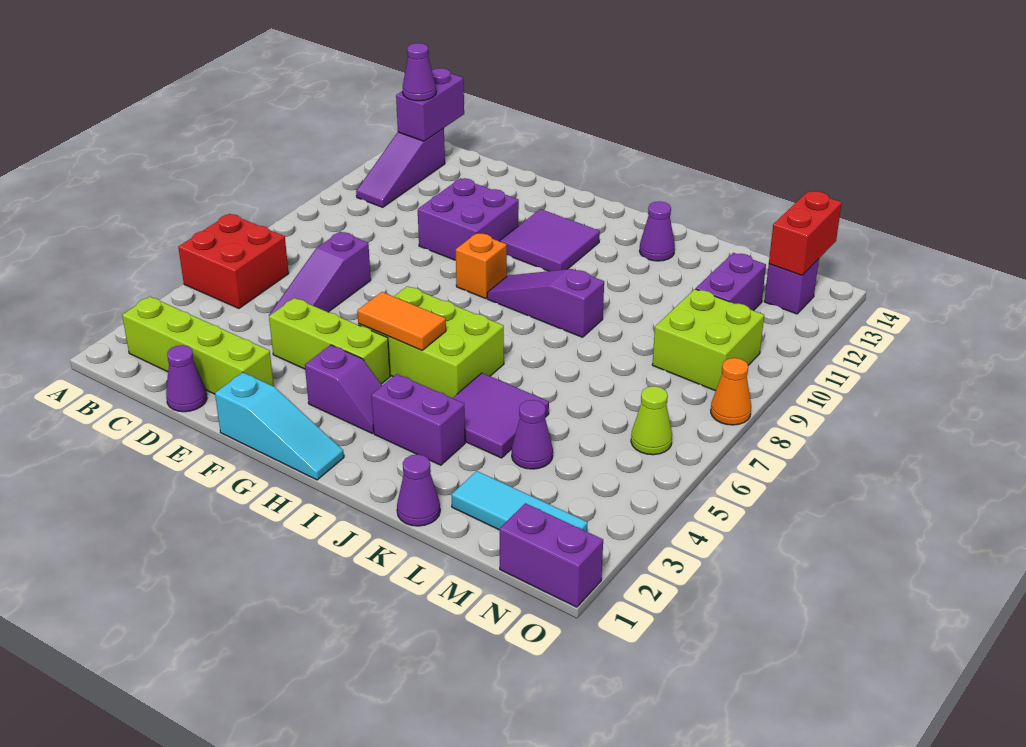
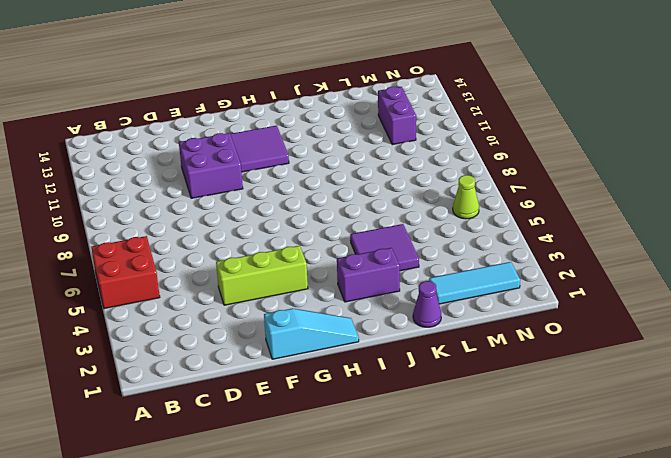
none -> lime 1x4 brick [122,297,274,394]
none -> purple 1x3 slope [356,128,445,207]
none -> purple 1x1 cone [166,345,207,412]

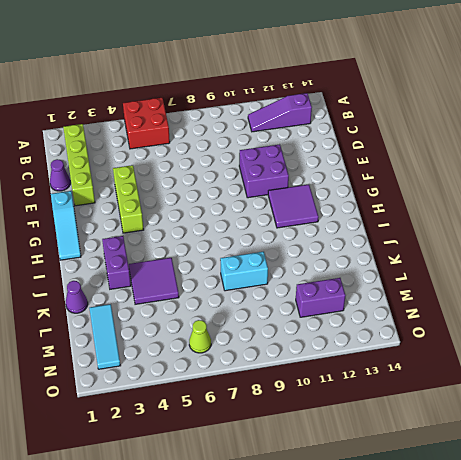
cyan 1x2 brick [220,252,268,291] -> none
none -> purple 1x3 slope [269,232,371,316]
none -> purple 1x2 slope [305,345,382,433]
none -> lime 2x3 brick [358,286,504,398]

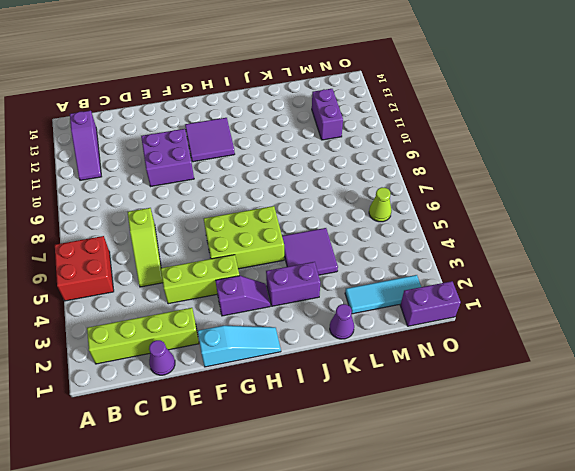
lime 1x3 slope [128,208,163,287] -> purple 1x3 slope [269,232,371,316]
none -> orange 1x1 brick [456,233,507,299]
none -> purple 1x3 slope [487,269,604,337]
none -> purple 1x1 cone [639,201,675,261]

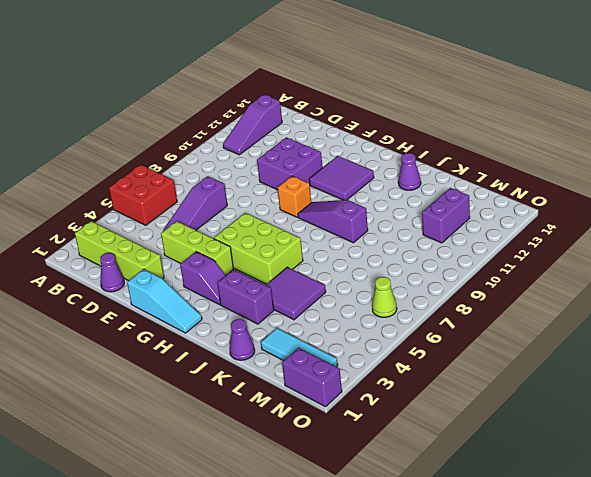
none -> purple 1x1 cone [512,400,553,469]
none -> lime 2x2 brick [652,289,764,391]
none -> purple 1x1 brick [764,259,819,314]

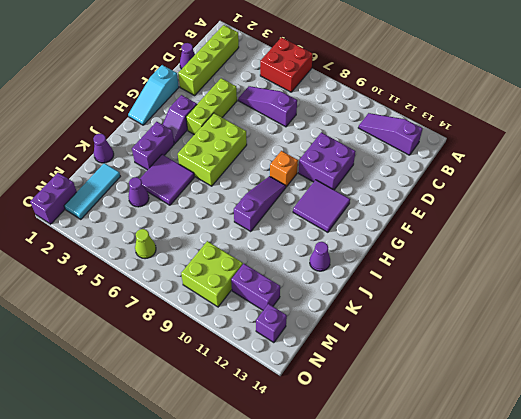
none -> orange 1x1 cone [711,358,751,425]
none -> purple 1x2 brick [396,68,464,141]
none -> orange 1x2 tile [357,292,446,350]

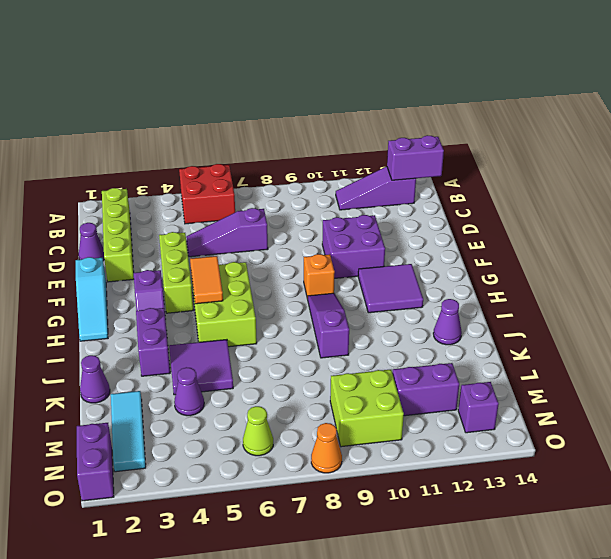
none -> red 1x2 brick [769,191,842,275]
none -> purple 1x1 cone [403,43,436,101]

